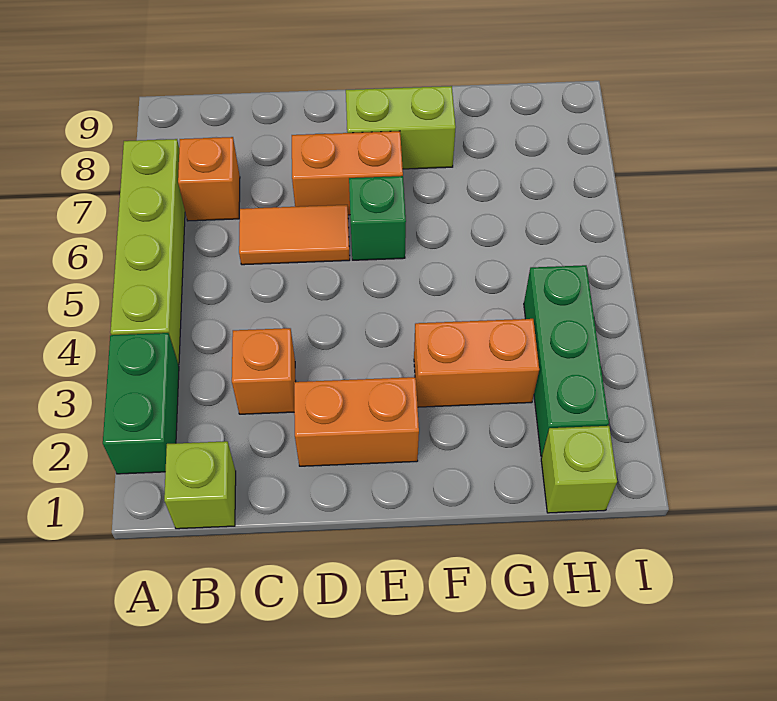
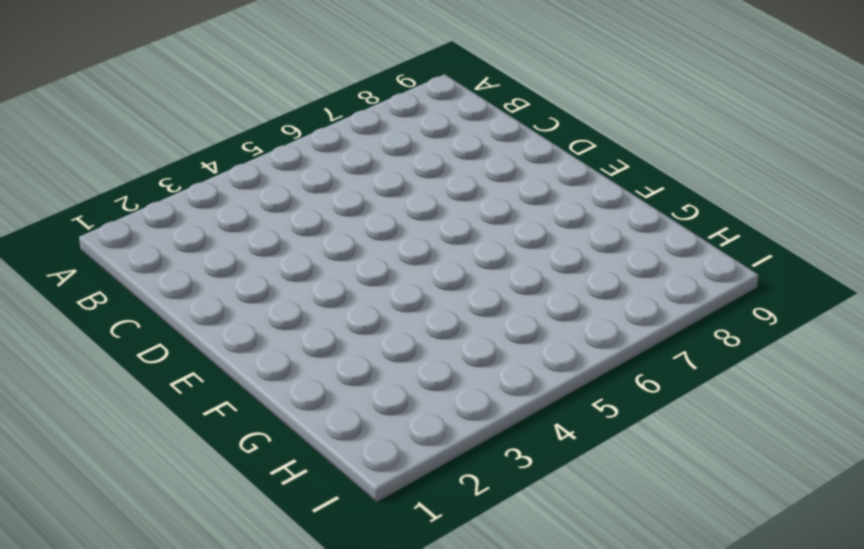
none -> green 1x2 brick [103,333,179,474]
none -> lime 1x4 brick [110,139,185,365]
none -> lime 1x1 brick [164,441,236,529]

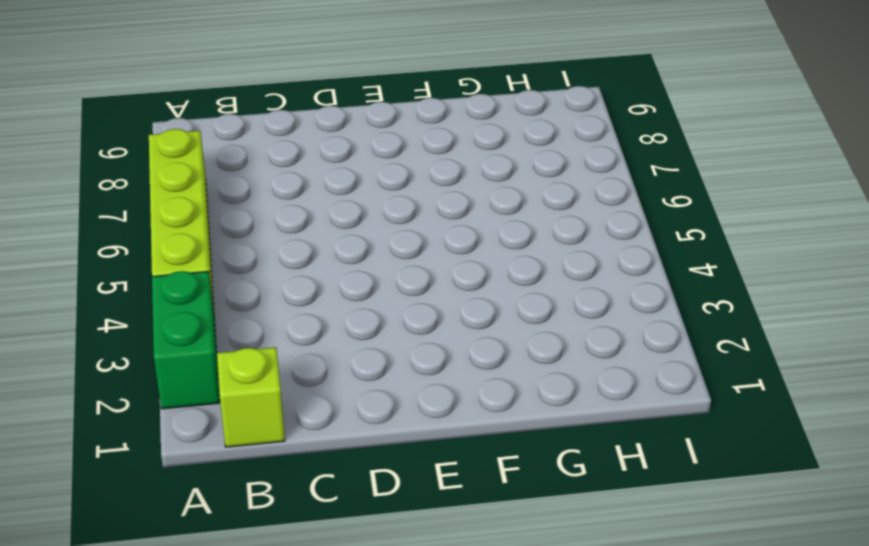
none -> orange 1x1 brick [178,137,240,221]
none -> orange 1x1 brick [232,328,296,414]
none -> orange 1x2 tile [239,205,350,265]

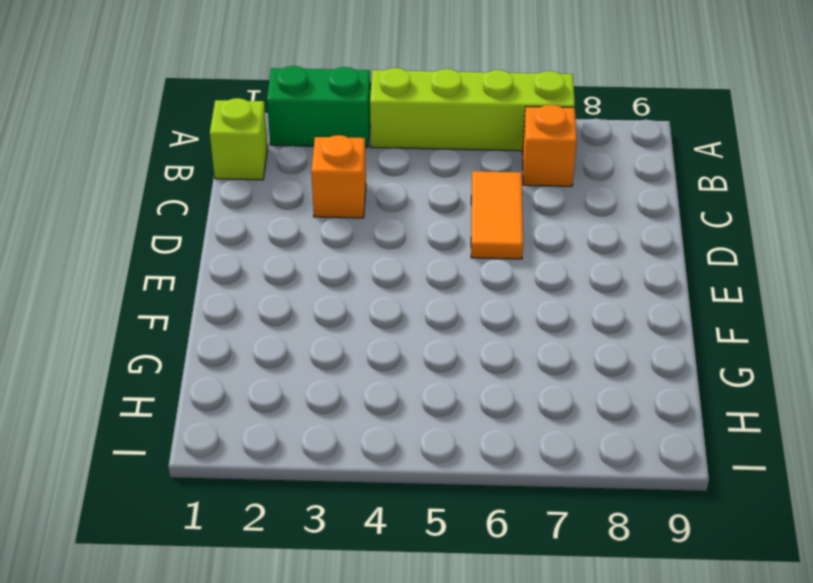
none -> orange 1x2 brick [294,377,419,466]
none -> orange 1x2 brick [292,131,403,215]
none -> green 1x1 brick [349,176,406,260]

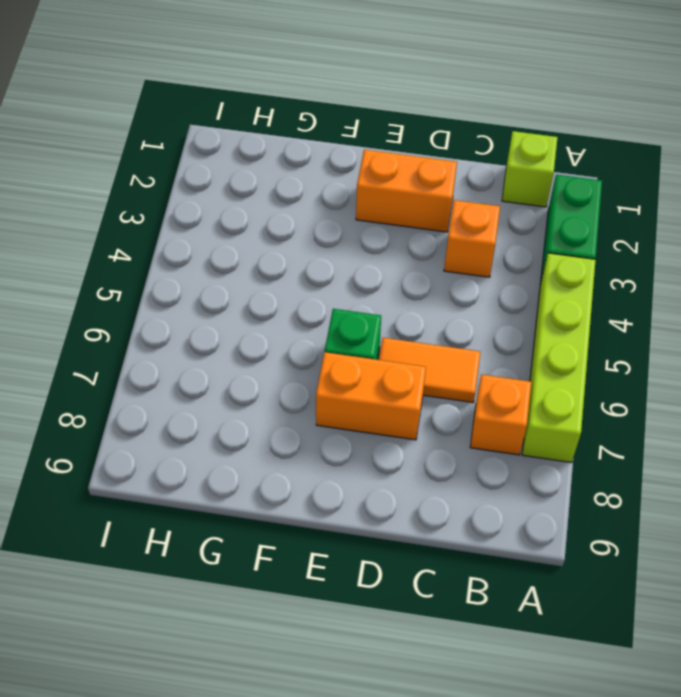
none -> lime 1x2 brick [346,86,456,169]
none -> orange 1x2 brick [414,319,539,407]
none -> lime 1x1 brick [541,426,617,513]

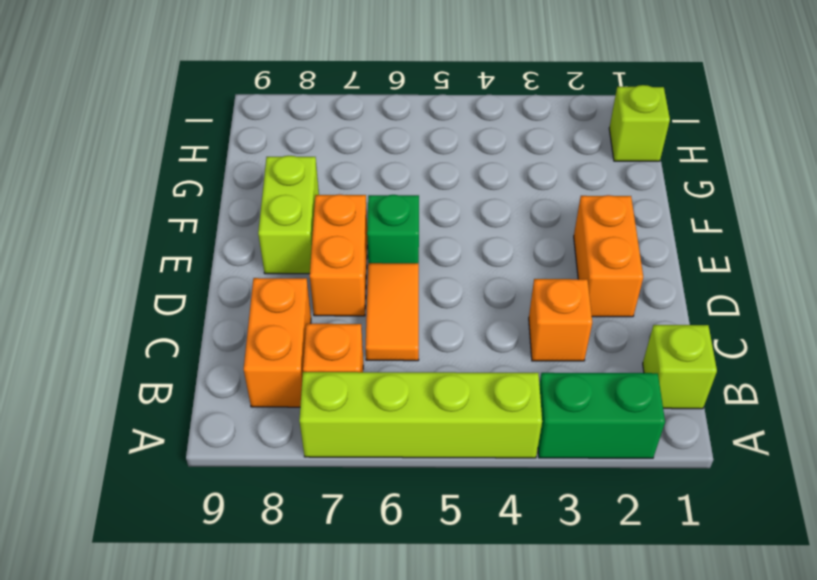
orange 1x2 brick [244,278,311,407] -> orange 1x2 brick moved to [414,319,539,407]
none -> green 1x3 brick [524,265,609,456]

